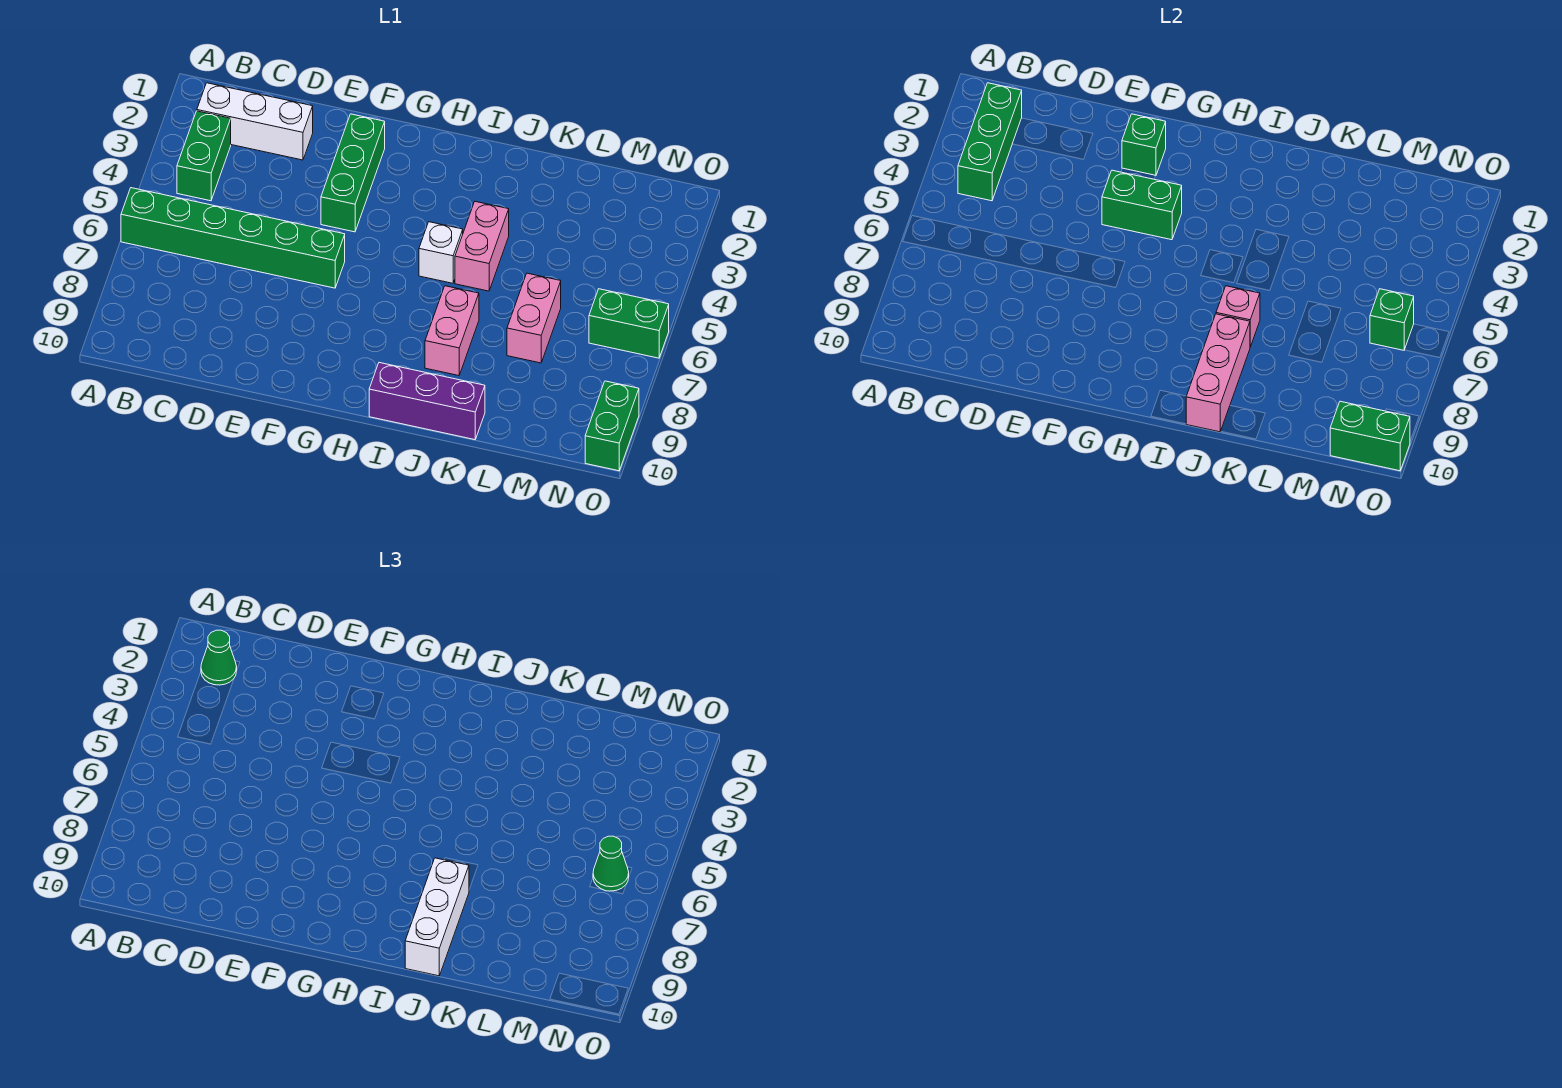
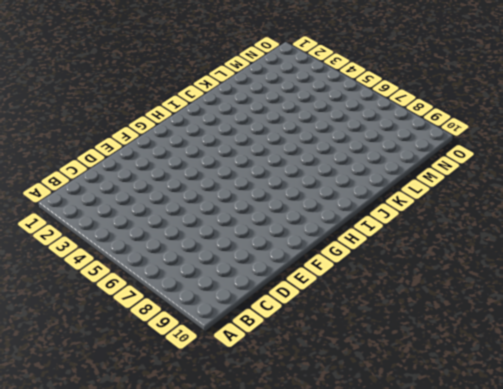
none -> green 1x6 brick [121,188,345,288]
none -> white 1x3 brick [197,83,313,160]
none -> green 1x2 brick [177,111,231,201]

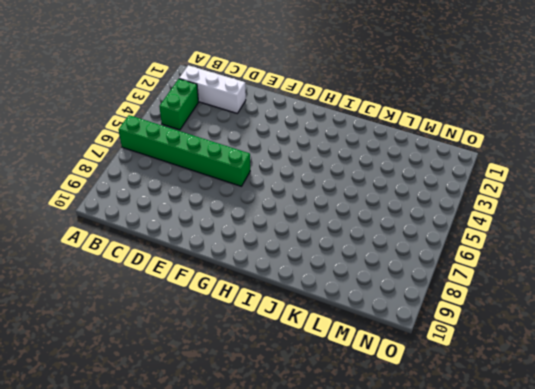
none -> green 1x3 brick [321,114,385,232]
none -> white 1x1 brick [419,222,463,283]
none -> purple 1x3 brick [369,363,485,440]

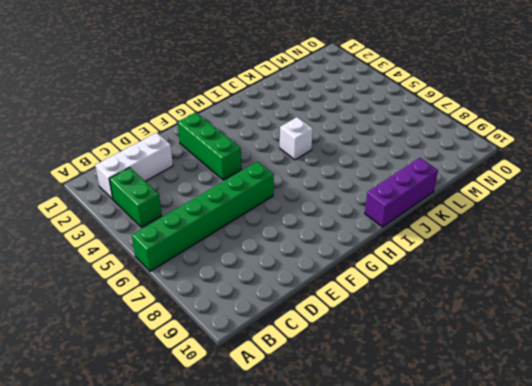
none -> pink 1x2 brick [455,202,509,291]
none -> pink 1x2 brick [425,286,479,376]
none -> pink 1x2 brick [507,273,561,363]

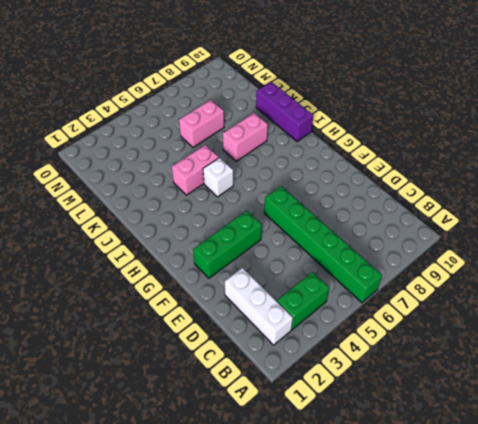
none -> green 1x2 brick [589,289,669,358]
none -> green 1x2 brick [585,381,639,471]
none -> green 1x3 brick [958,83,1022,201]

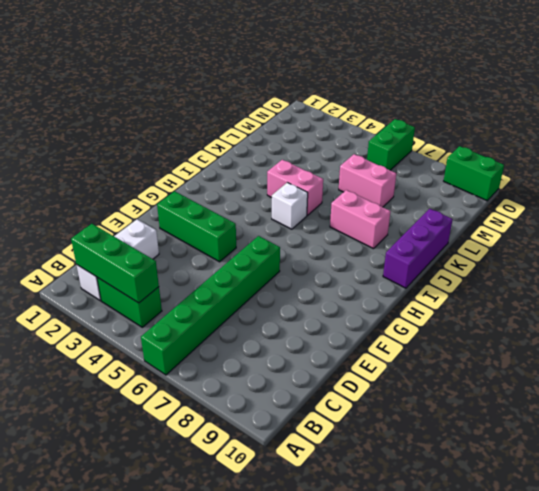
none -> green 1x1 brick [1122,114,1166,176]
none -> green 1x2 brick [1102,170,1182,240]
none -> pink 1x1 brick [1216,286,1260,347]

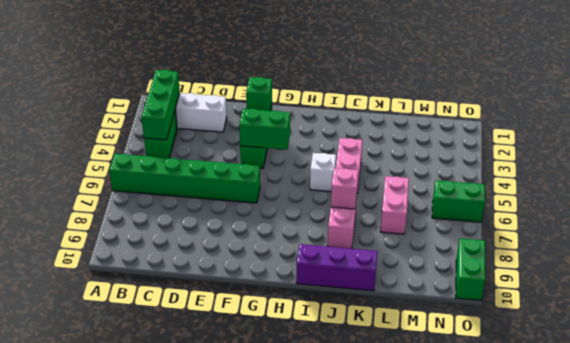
none -> pink 1x3 brick [1186,314,1250,432]
none -> green 1x1 brick [1370,289,1414,350]
none -> green 1x2 brick [1330,401,1410,471]

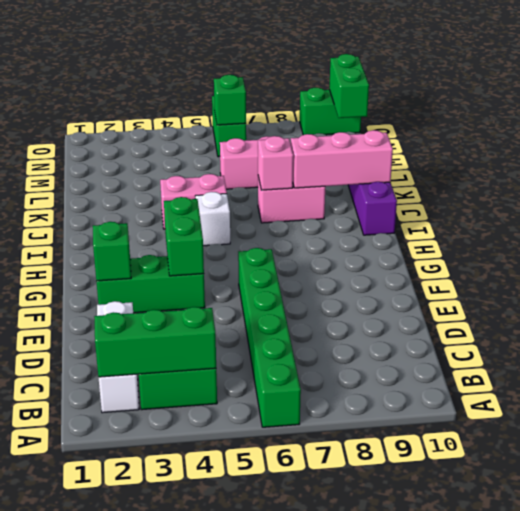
none -> green 1x1 cone [201,630,237,685]
none -> white 1x3 brick [405,858,469,976]
none -> green 1x1 cone [593,836,629,891]

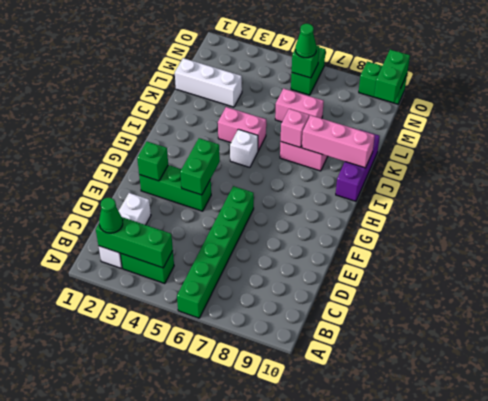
white 1x3 brick [175,58,242,107] -> white 1x3 brick moved to [405,858,469,976]

